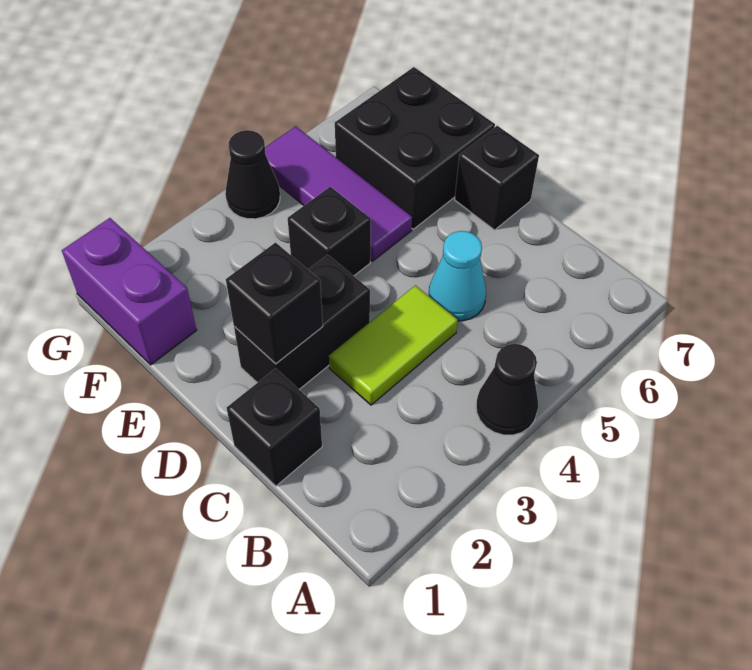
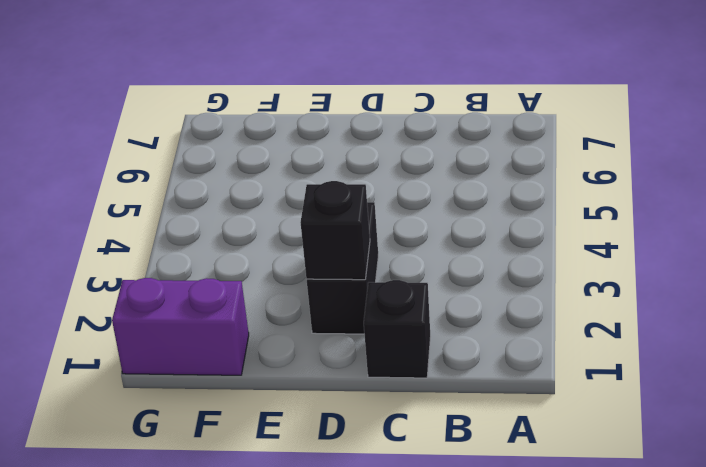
none -> black 1x1 cone [476,344,538,435]
none -> lime 1x2 tile [329,285,458,405]
none -> cyan 1x1 cone [429,231,486,321]

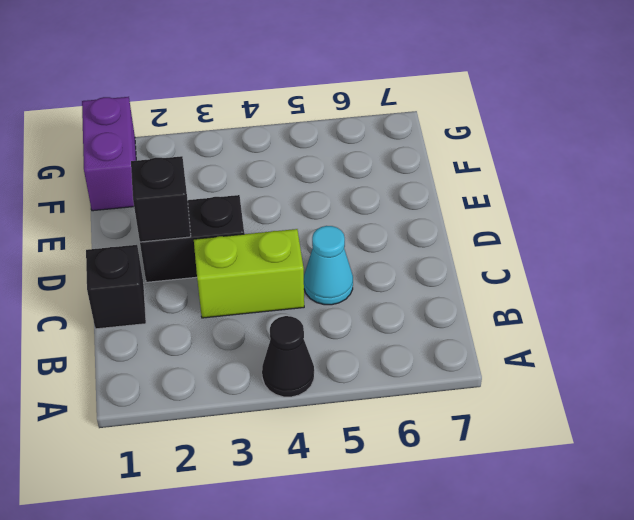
lime 1x2 brick [194,229,304,318] -> lime 1x2 tile [329,285,458,405]
none -> black 1x1 brick [455,126,539,230]
none -> black 1x1 brick [288,187,371,276]
none -> purple 1x3 tile [265,126,412,261]

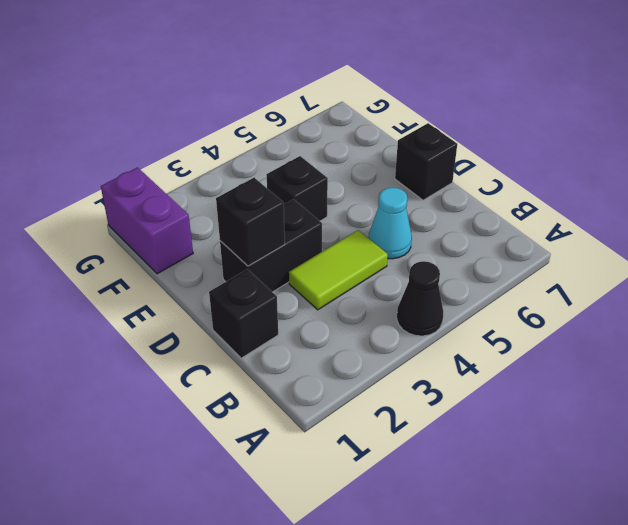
none -> purple 1x3 tile [265,126,412,261]
none -> black 2x2 brick [335,67,495,229]
none -> black 1x1 cone [225,130,280,219]

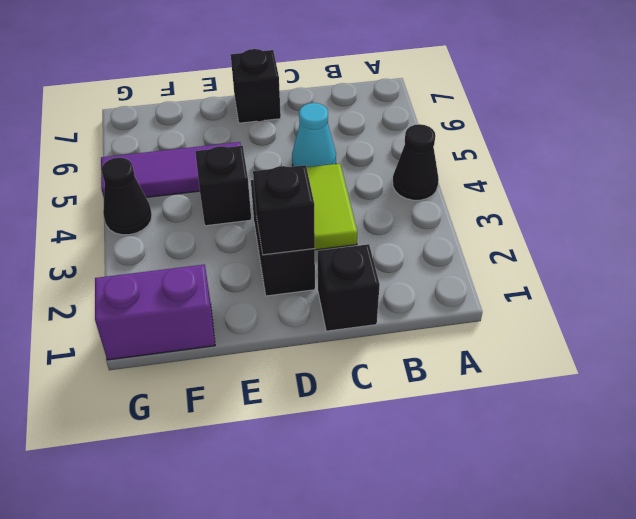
none -> black 2x2 brick [335,67,495,229]

